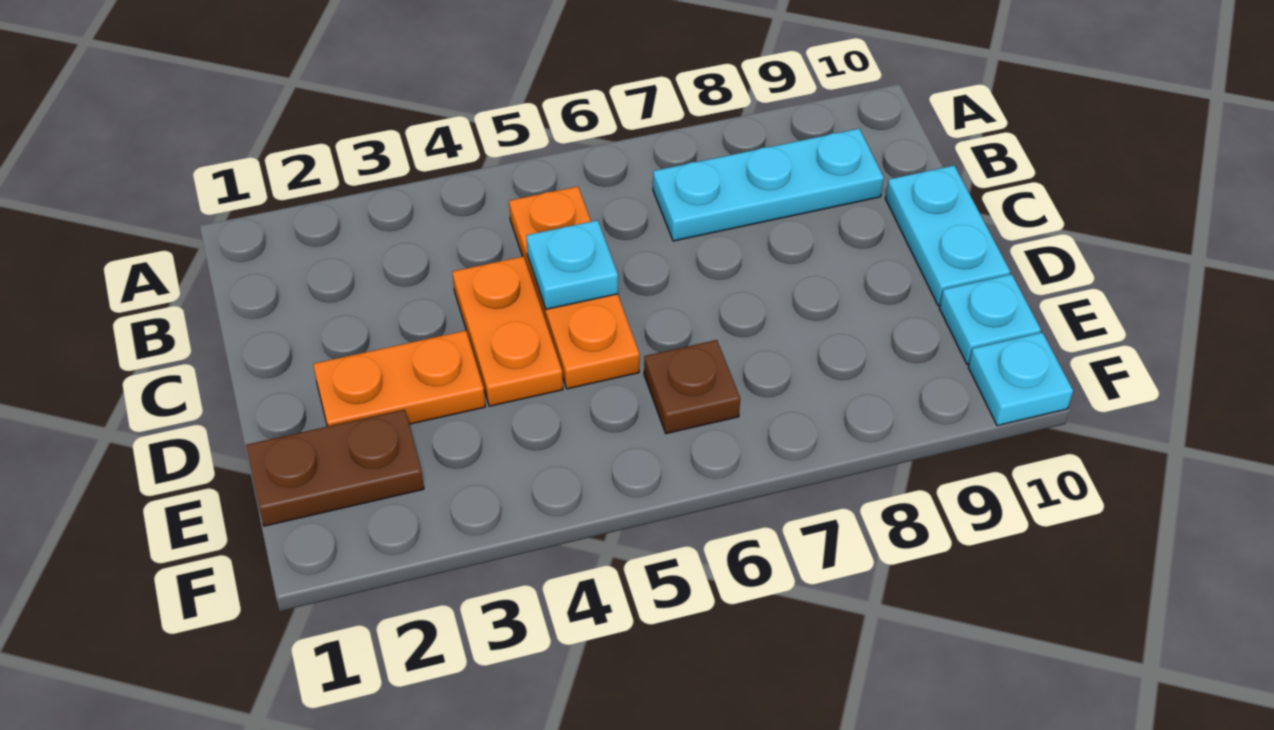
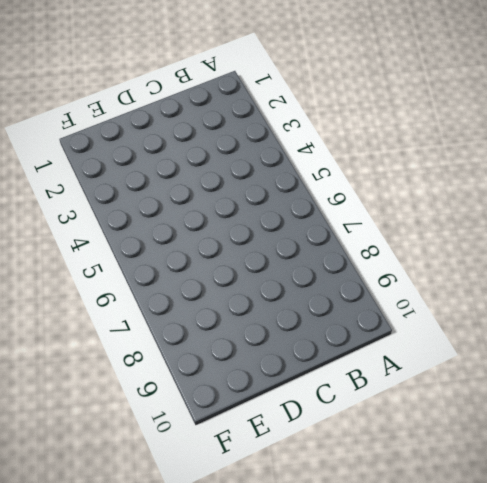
none -> orange 1x3 plate [509,186,640,389]
none -> cyan 1x3 plate [653,129,884,241]

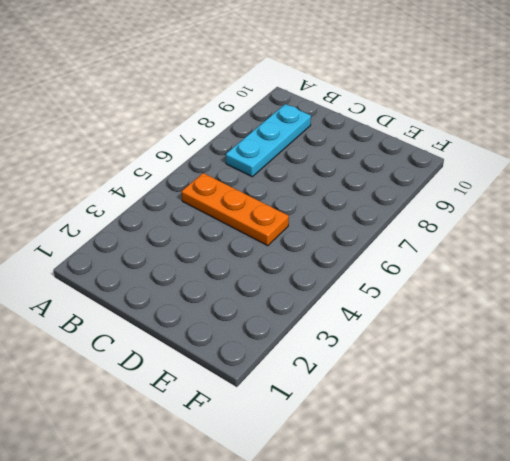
none -> orange 1x2 plate [452,256,563,406]
none -> cyan 1x2 plate [885,166,1010,306]

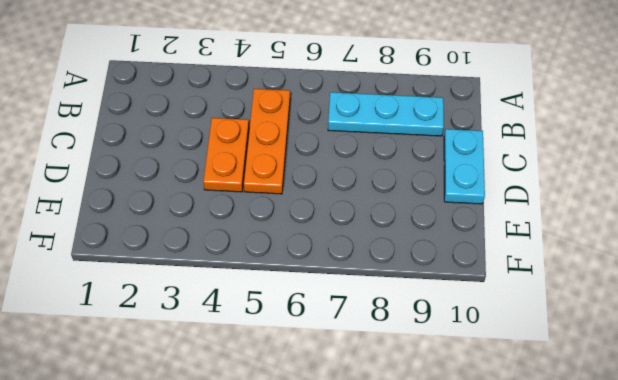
none -> orange 1x2 plate [313,331,485,427]
none -> brown 1x2 plate [246,409,424,526]

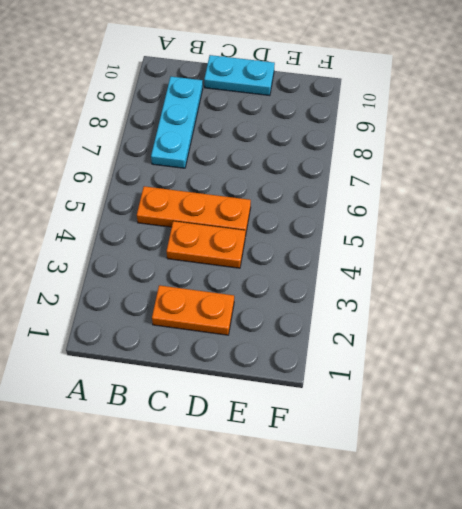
orange 1x2 plate [152,285,234,335] -> orange 1x2 plate turned to [313,331,485,427]
none -> brown 1x2 plate [246,409,424,526]
none -> brown 1x1 plate [644,340,740,434]

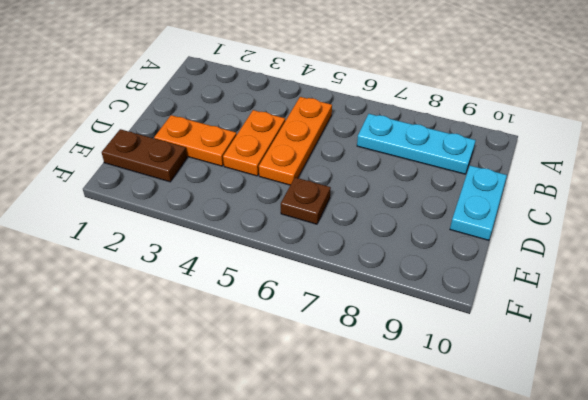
none -> cyan 1x1 plate [939,274,1041,364]
none -> cyan 1x1 plate [968,333,1073,426]

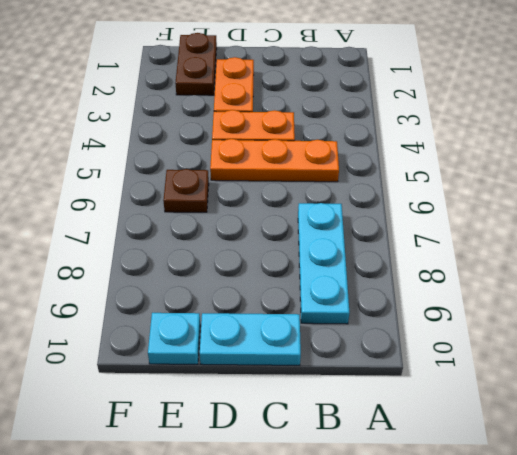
none -> cyan 1x1 plate [968,333,1073,426]
none -> cyan 1x1 plate [526,220,618,309]

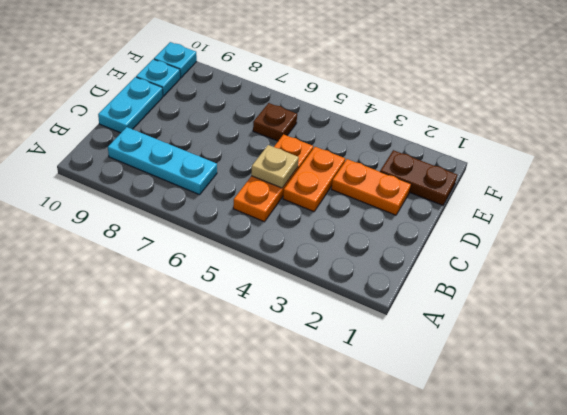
tan 1x1 plate [251,145,299,188] -> cyan 1x1 plate [526,220,618,309]

